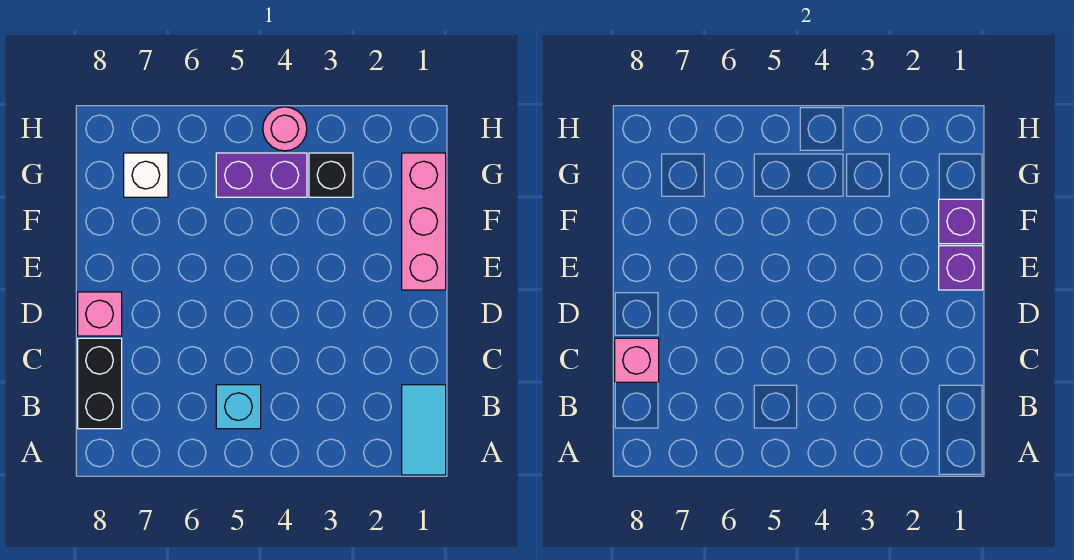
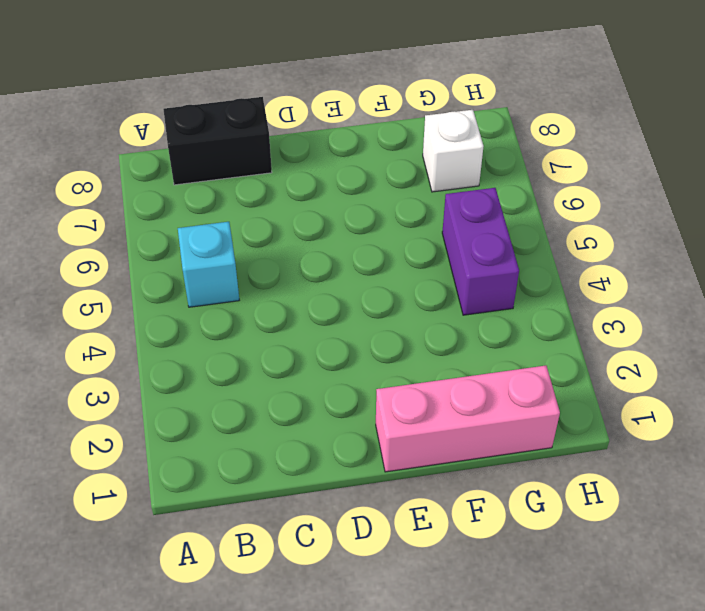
none -> cyan 1x2 tile [402,385,446,475]
none -> pink 1x1 brick [78,292,122,336]
none -> black 1x1 brick [309,153,353,197]

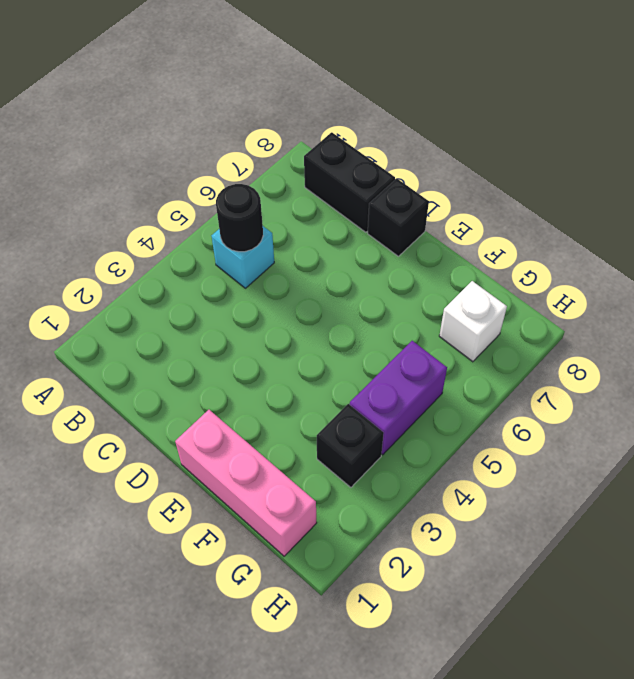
black 1x1 round brick [216,184,263,252] -> none
black 1x1 brick [368,179,429,256] -> pink 1x1 brick [78,292,122,336]
none -> cyan 1x2 tile [402,385,446,475]
none -> pink 1x1 round brick [263,107,307,151]
none -> pink 1x1 brick [615,338,659,382]

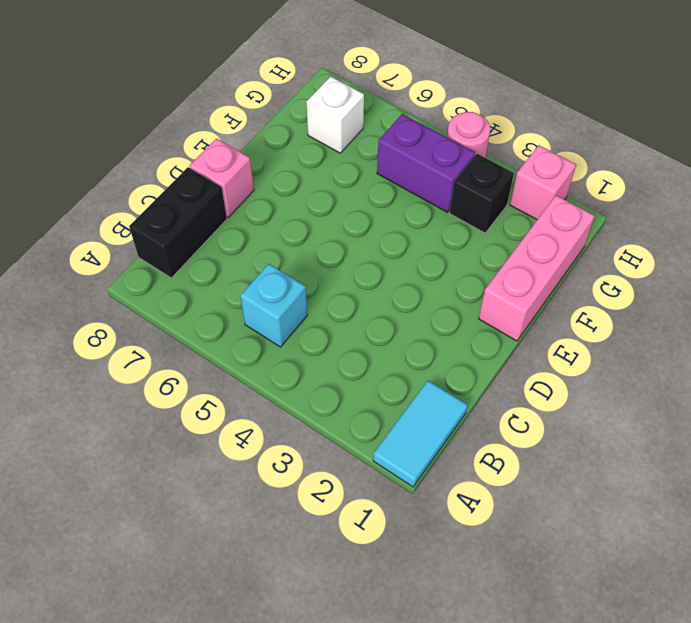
pink 1x1 brick [510,145,576,220] -> pink 1x1 brick moved to [615,338,659,382]
none -> purple 1x1 brick [939,246,983,290]
none -> purple 1x1 brick [939,199,983,244]

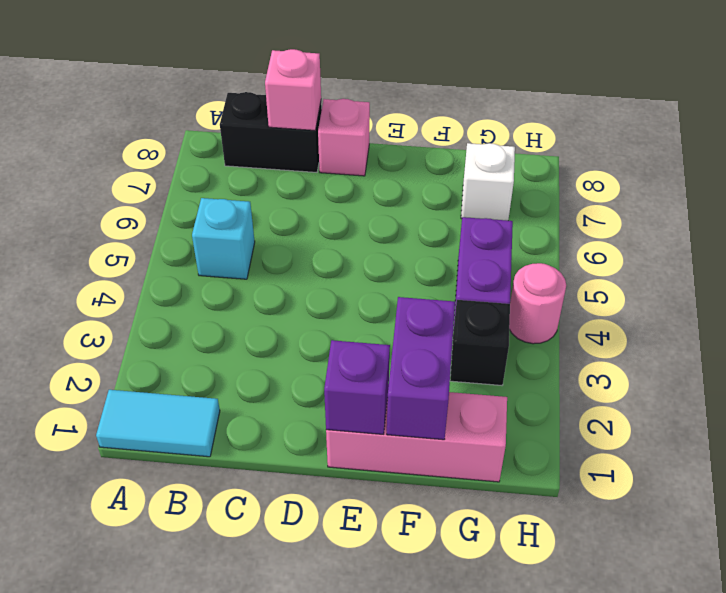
purple 1x2 brick [387,297,455,440] -> purple 1x1 brick [939,199,983,244]

